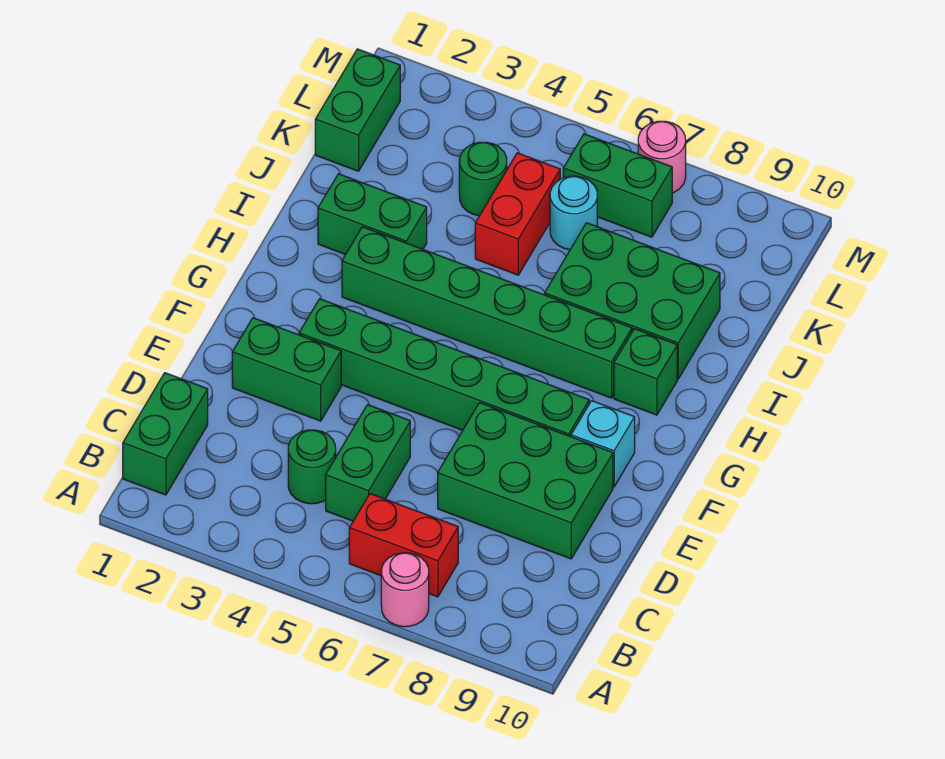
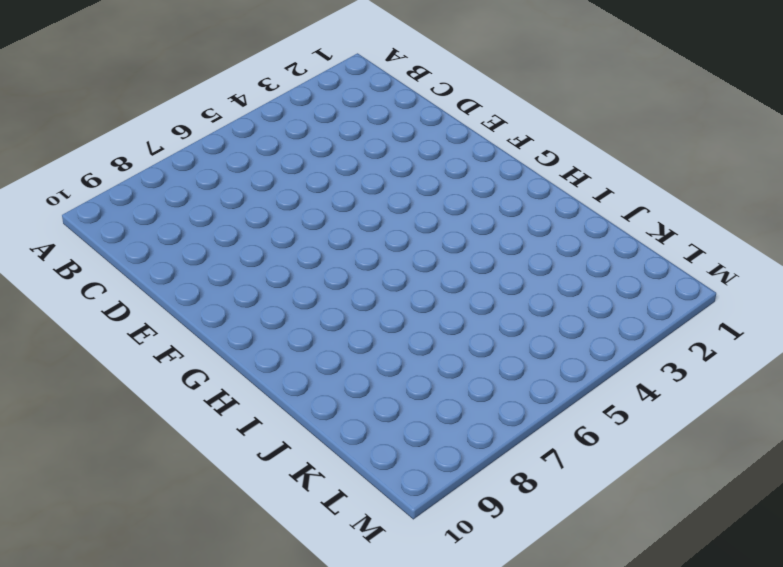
none -> pink 1x1 round brick [381,553,429,627]
none -> green 1x2 brick [123,373,208,495]
none -> red 1x2 brick [349,494,458,597]

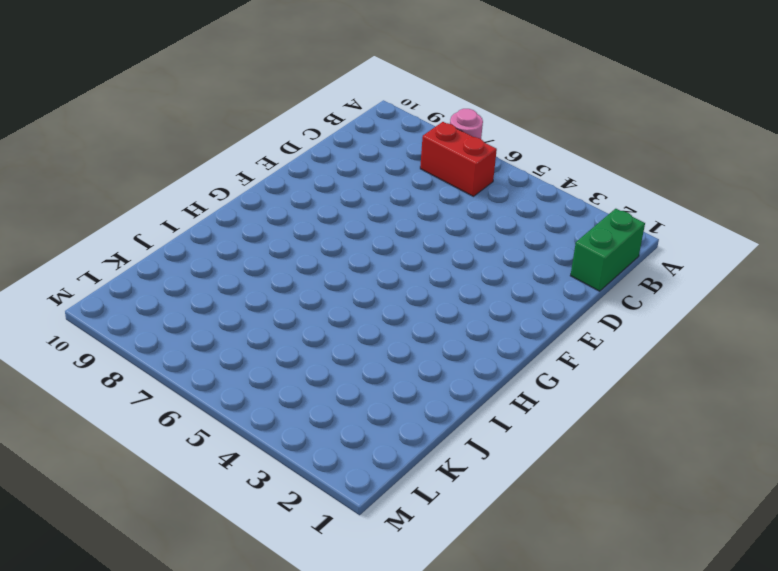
none -> green 1x1 round brick [288,430,336,504]
none -> green 1x2 brick [326,405,410,521]
none -> green 2x3 brick [438,403,613,559]

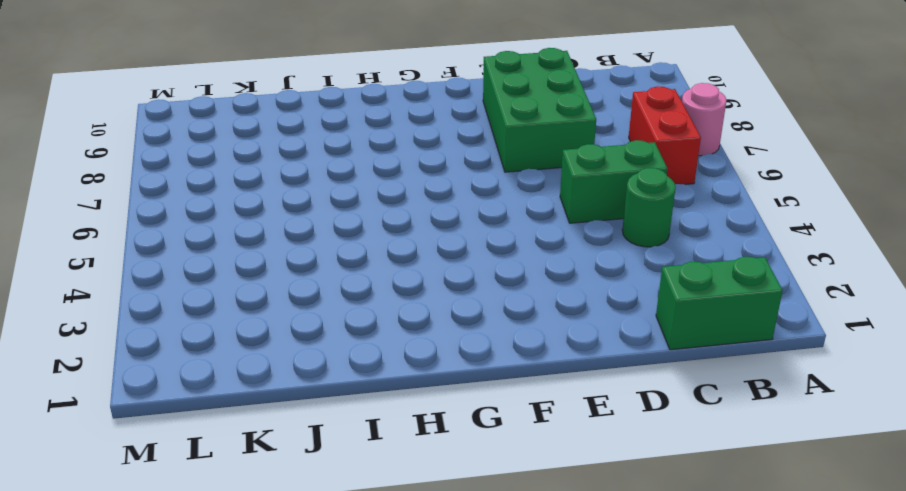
none -> green 1x2 brick [232,318,341,421]
none -> green 1x6 brick [299,299,589,437]
none -> cyan 1x1 brick [571,401,635,487]

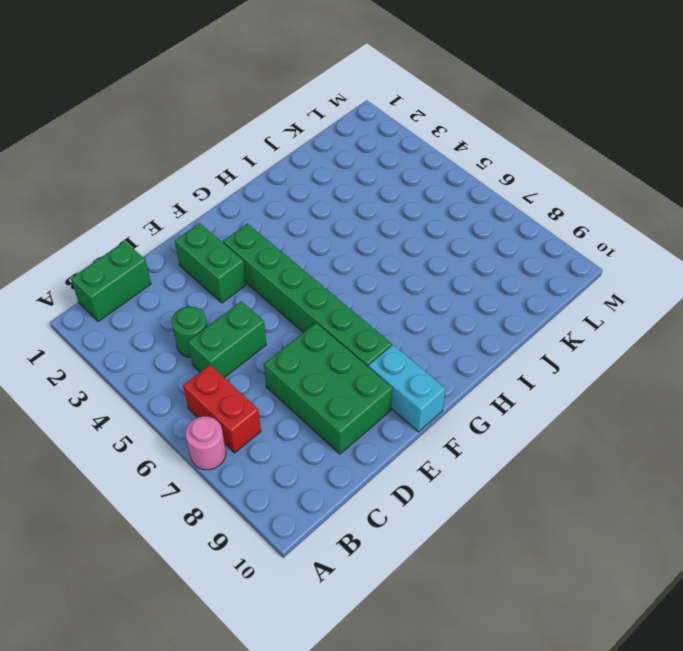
cyan 1x2 brick [368,345,445,432] -> cyan 1x1 brick [571,401,635,487]
none -> green 1x6 brick [342,227,632,398]
none -> green 1x1 brick [614,329,677,415]
none -> green 1x2 brick [318,174,427,255]

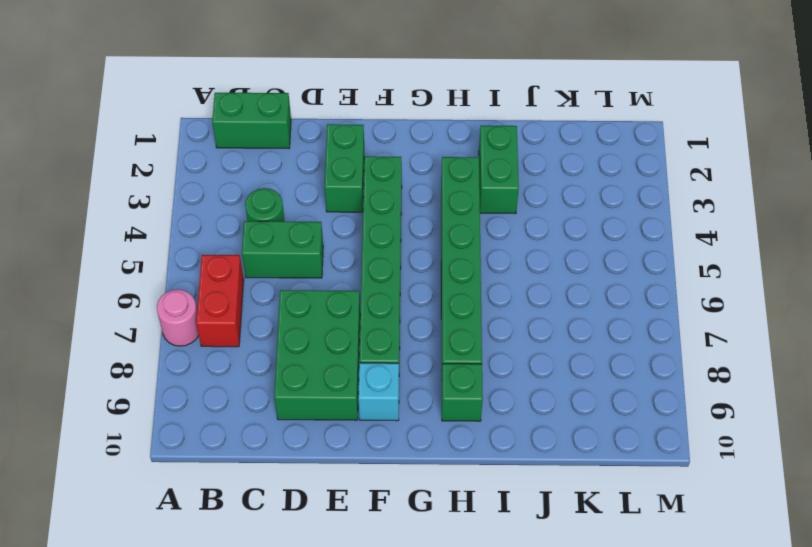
none -> green 2x3 brick [545,223,720,379]
none -> red 1x2 brick [475,153,560,275]
none -> green 1x2 brick [315,49,400,171]

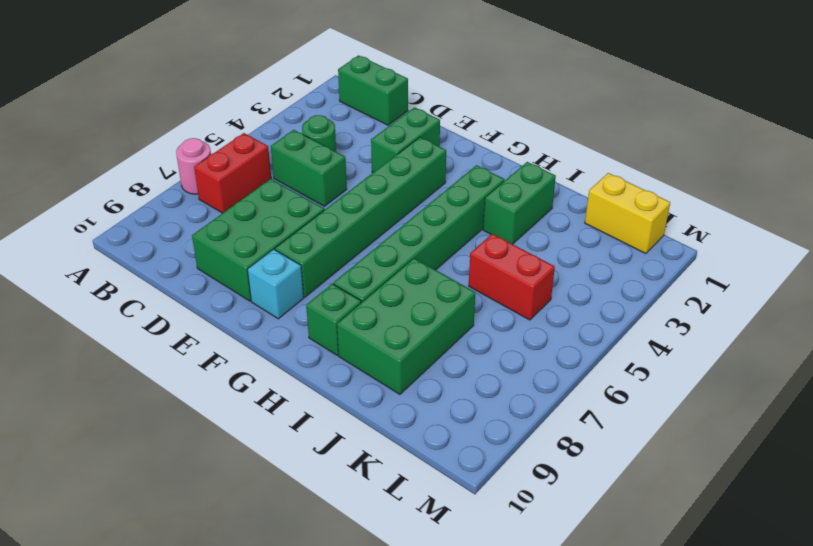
yellow 1x2 brick [585,173,670,254] -> green 1x2 brick [315,49,400,171]
none -> green 1x1 round brick [459,142,507,216]
none -> cyan 1x1 round brick [550,176,597,250]
none -> green 1x2 brick [563,134,672,237]

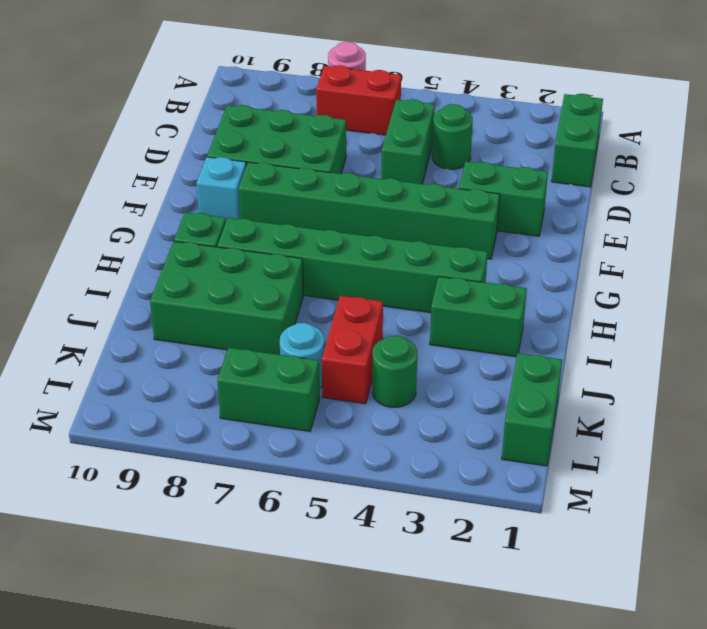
none -> pink 1x1 round brick [638,121,686,193]

